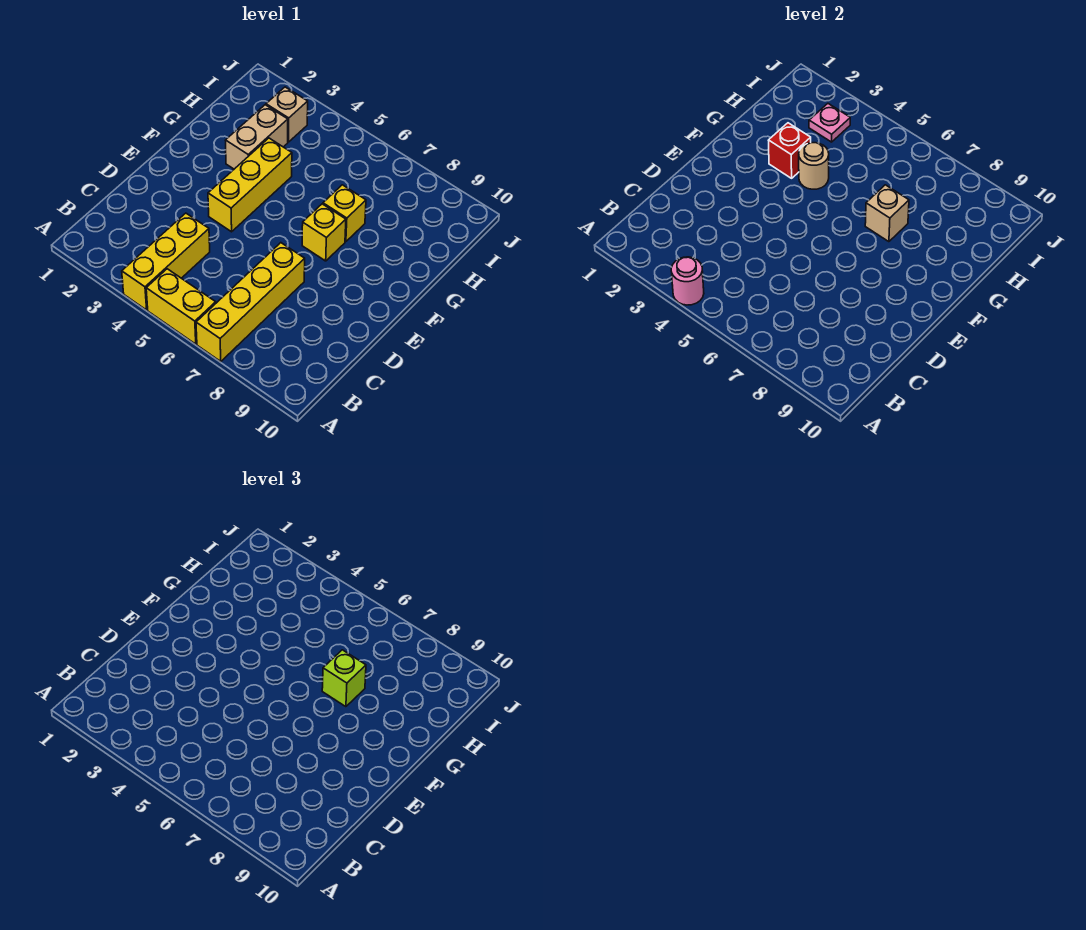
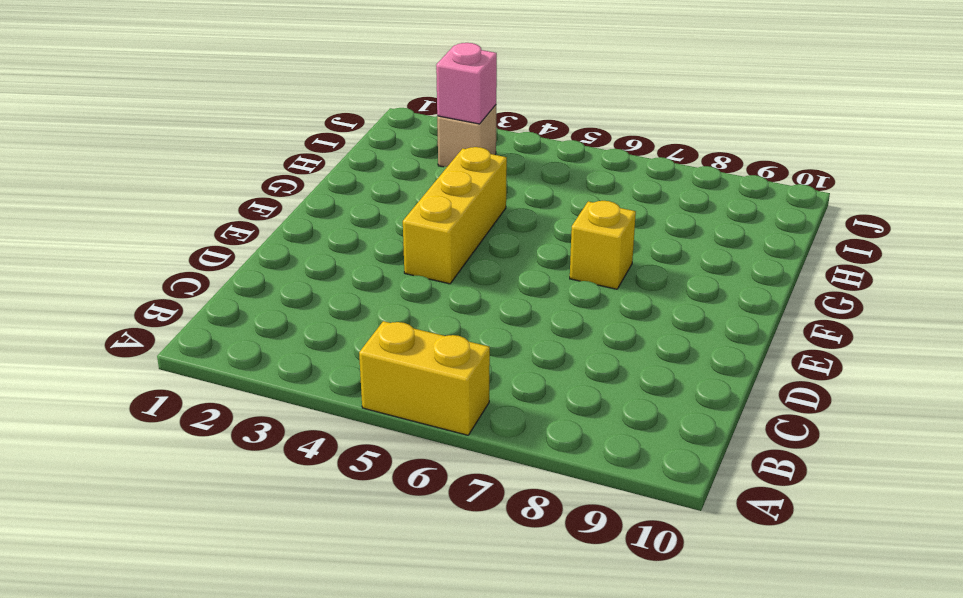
pink 1x1 brick [436,43,497,124] -> pink 1x1 plate [809,104,850,142]
none -> yellow 1x3 brick [122,213,210,310]
none -> yellow 1x4 brick [196,243,305,362]
none -> tan 1x2 brick [225,105,288,169]

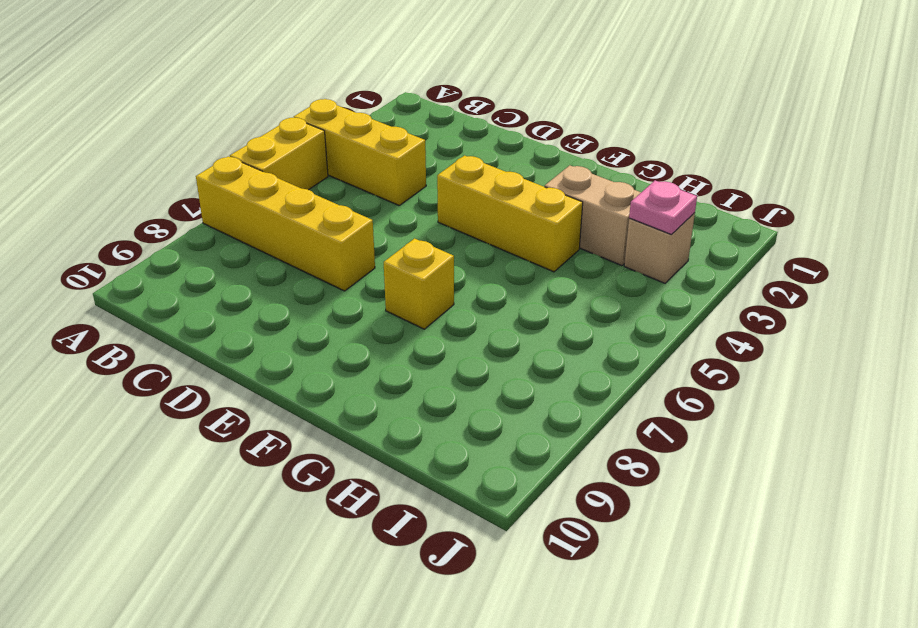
none -> yellow 1x1 brick [323,185,366,242]
none -> pink 1x1 round brick [671,257,704,305]
none -> red 1x1 brick [768,123,811,178]

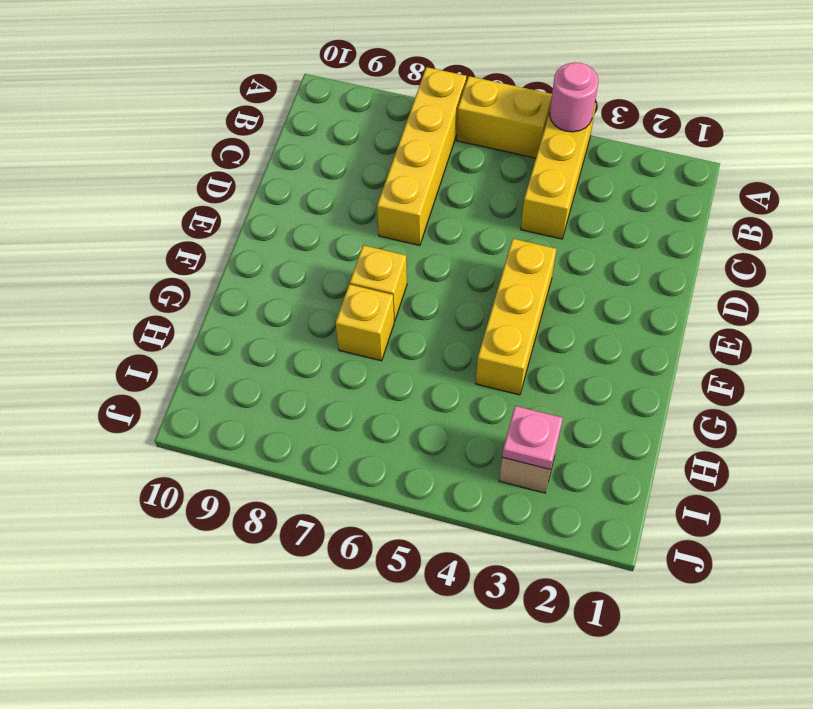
none -> tan 1x2 brick [225,105,288,169]
none -> red 1x1 brick [768,123,811,178]
none -> tan 1x1 round brick [799,143,829,189]

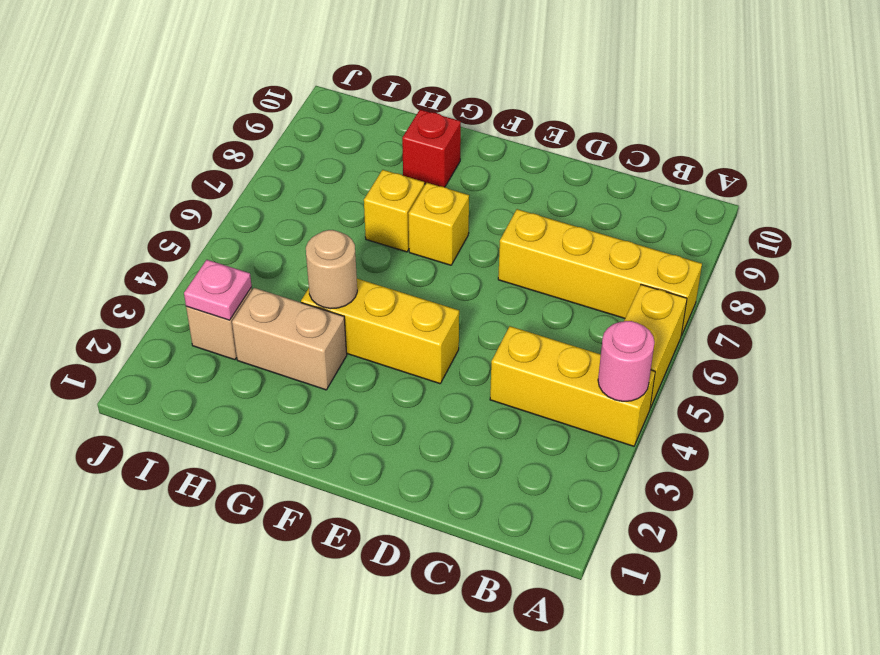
red 1x1 brick [402,110,461,187] -> red 1x1 brick moved to [768,123,811,178]
none -> tan 1x1 brick [865,185,909,242]
none -> lime 1x1 brick [322,650,366,707]

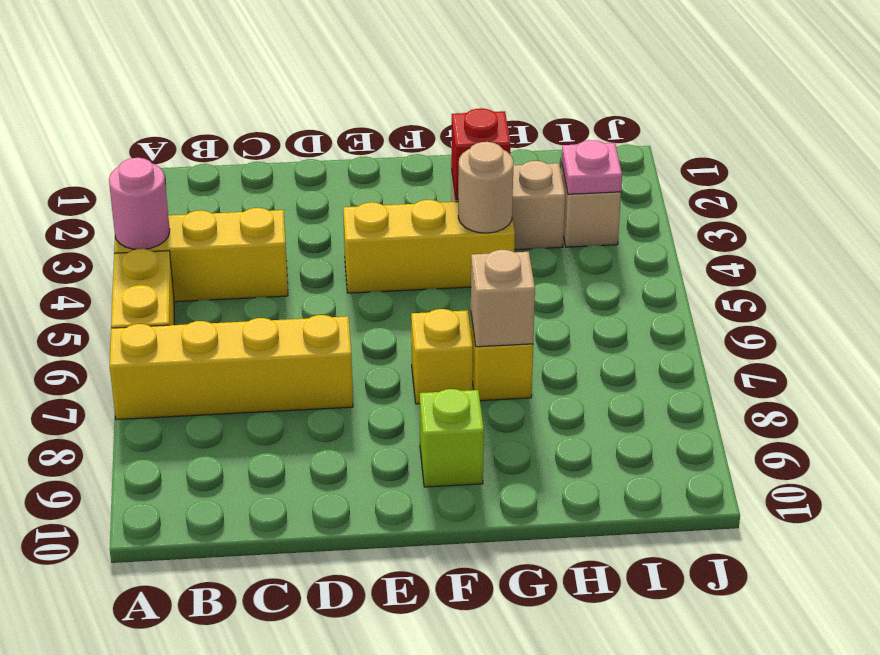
lime 1x1 brick [420,389,484,487] -> lime 1x1 brick moved to [322,650,366,707]

